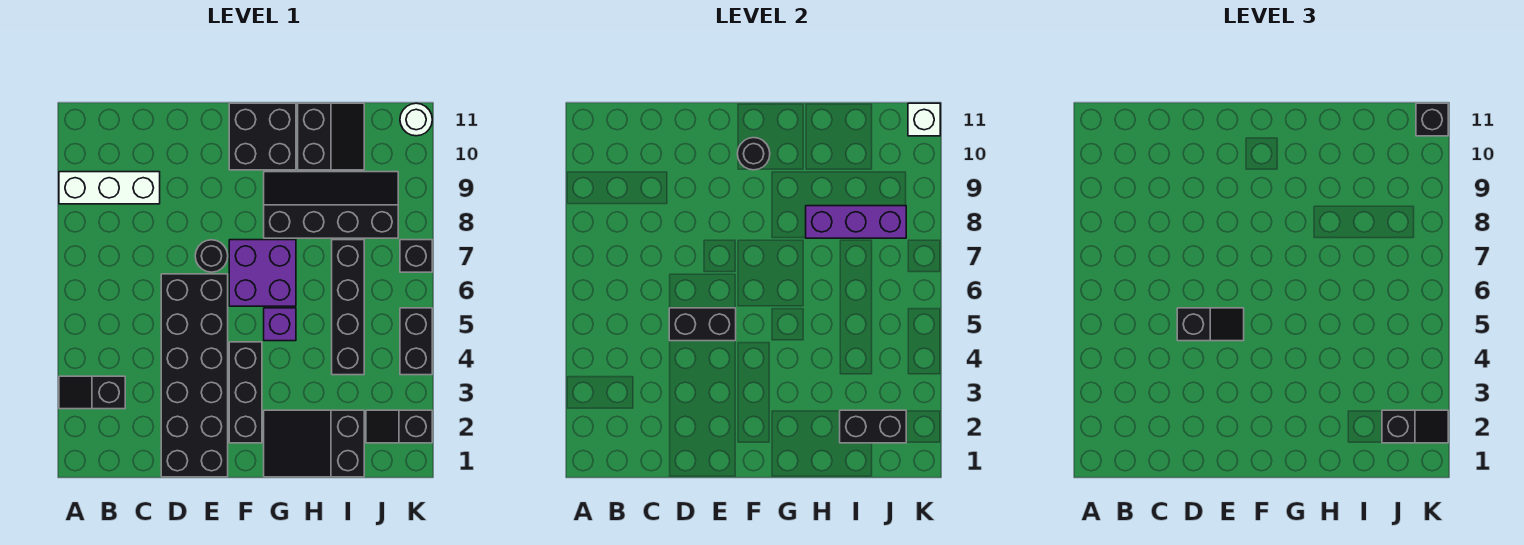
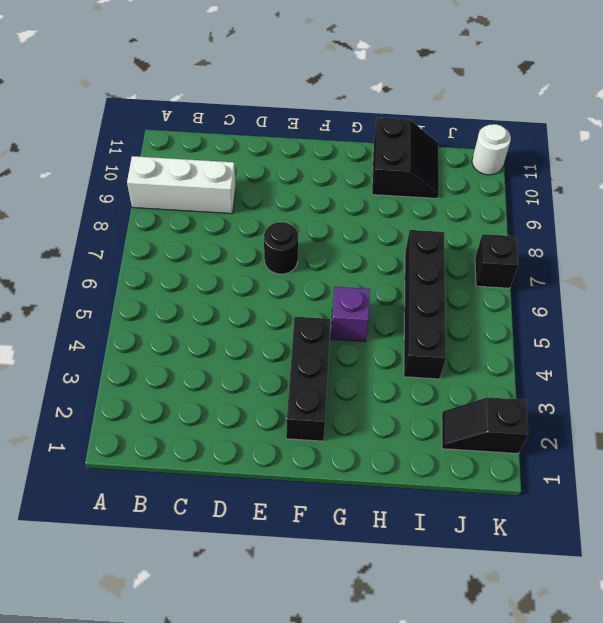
none -> black 1x2 slope [59,376,125,409]
none -> black 2x6 brick [161,274,228,477]
none -> purple 2x2 brick [229,240,296,306]

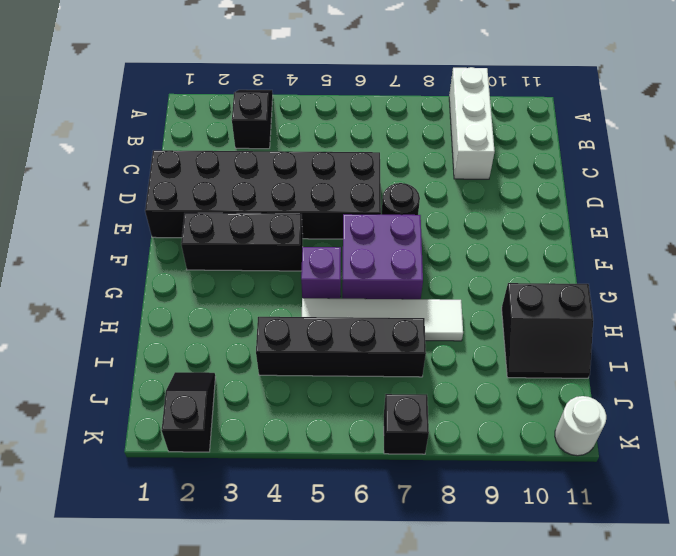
white 1x4 tile [302,298,463,341] -> black 2x4 slope [264,172,398,238]
none -> black 2x2 brick [229,103,296,170]
none -> black 2x3 slope [264,410,364,477]
none -> black 1x2 brick [400,308,432,375]

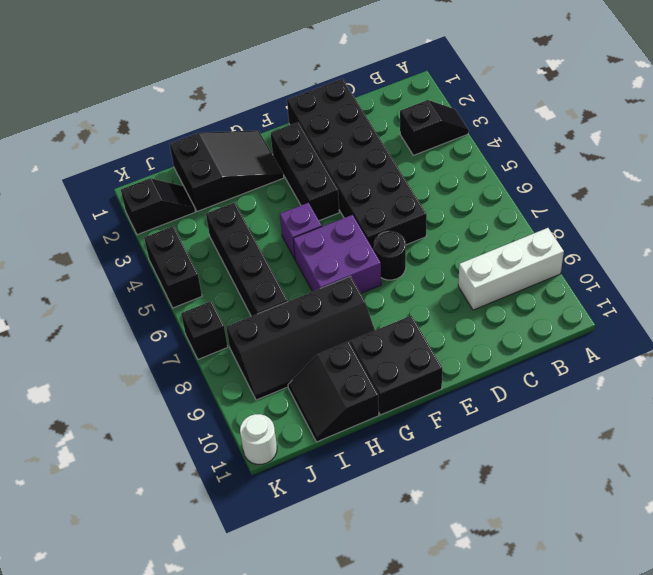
none -> black 1x2 brick [669,308,736,341]
none -> black 1x1 round brick [737,138,770,170]
none -> purple 1x3 brick [806,206,906,238]

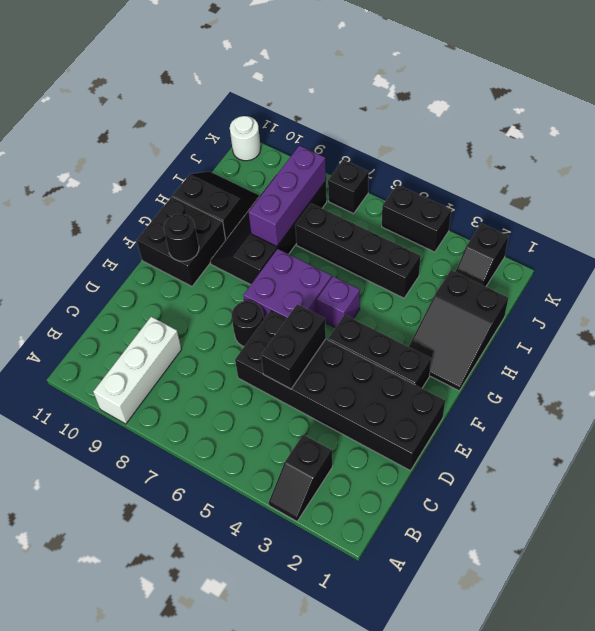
none -> black 1x2 brick [840,410,906,443]
none -> white 1x1 brick [908,103,940,136]
none -> black 1x2 slope [1177,308,1244,341]

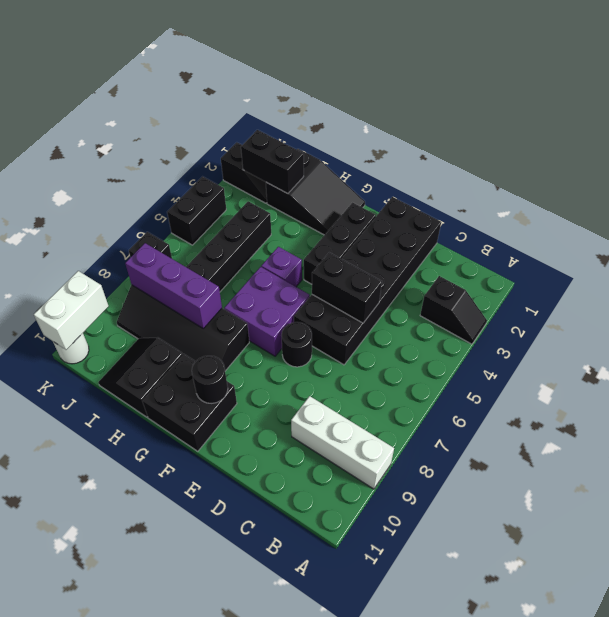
white 1x2 brick [34,271,109,350] -> white 1x1 brick [908,103,940,136]
none -> black 1x2 slope [1177,308,1244,341]
none -> black 1x2 slope [1382,410,1448,443]
none -> black 1x1 brick [1416,103,1448,136]

